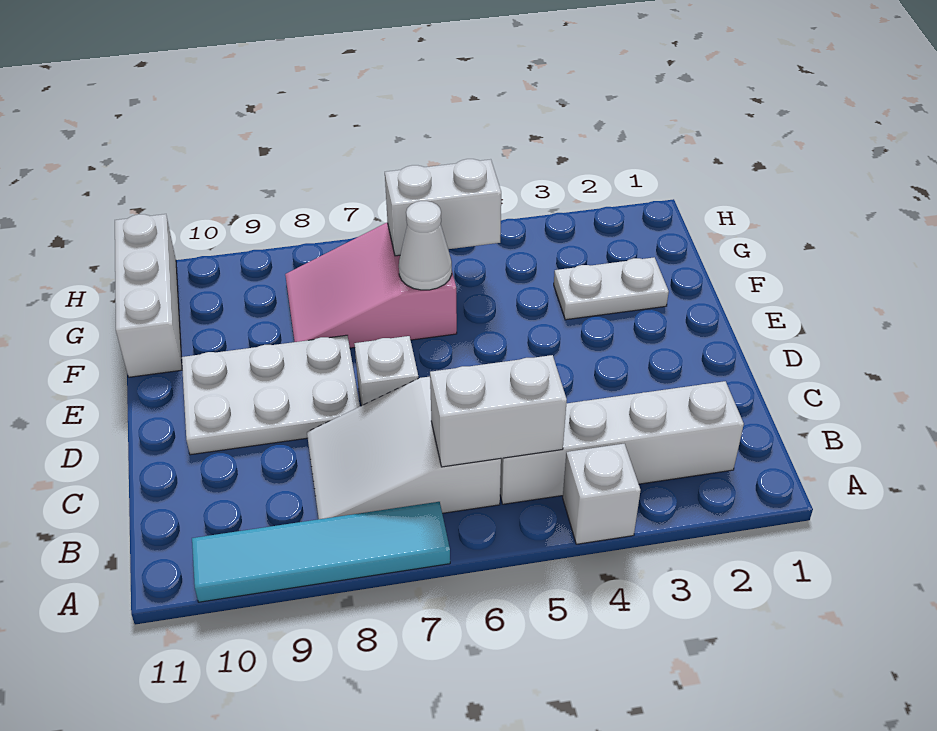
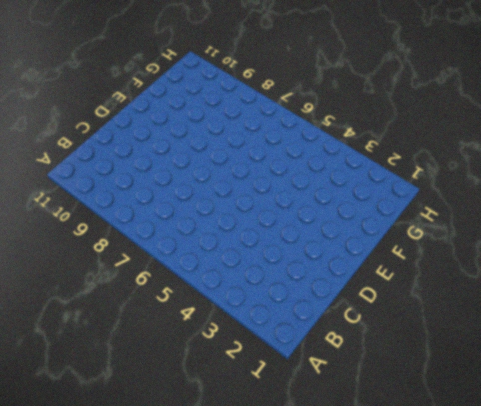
none -> white 1x1 brick [563,444,641,544]
none -> cyan 1x4 tile [192,502,450,602]
none -> white 1x4 brick [500,381,744,504]

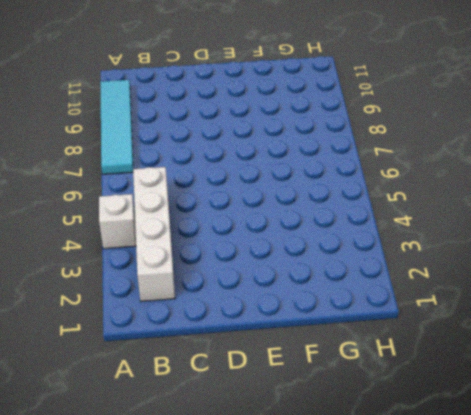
none -> white 2x3 slope [307,377,501,519]
none -> white 1x1 brick [354,336,418,406]
none -> white 2x3 plate [182,335,360,455]

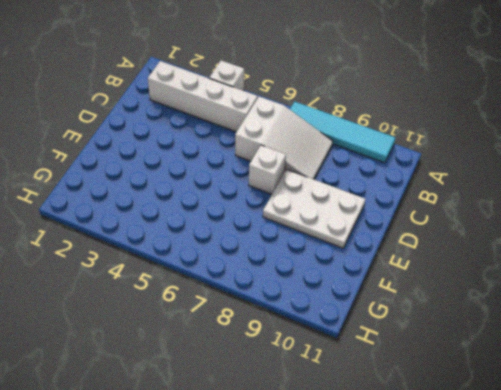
none -> white 1x2 plate [554,257,669,320]
none -> pink 2x3 slope [285,223,457,348]
none -> white 1x3 brick [115,214,182,377]

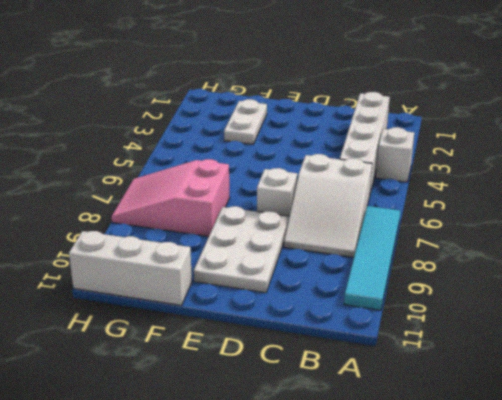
pink 2x3 slope [111,159,230,237] -> pink 2x3 slope turned to [285,223,457,348]
none -> white 1x2 brick [430,355,567,467]
none -> white 1x1 cone [399,201,452,290]
none -> white 1x2 brick [385,159,501,256]

